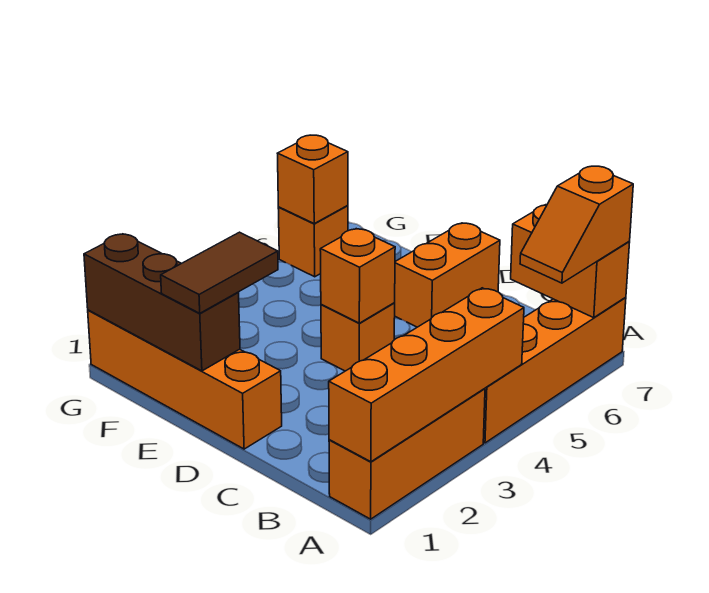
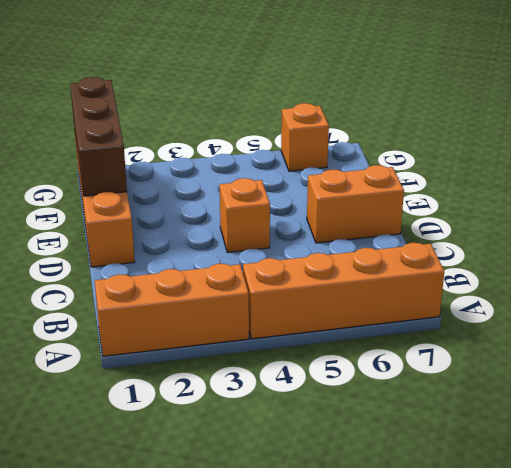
none -> orange 1x4 brick [329,288,524,462]
none -> orange 1x2 brick [511,205,630,318]
none -> orange 1x1 brick [320,229,395,323]

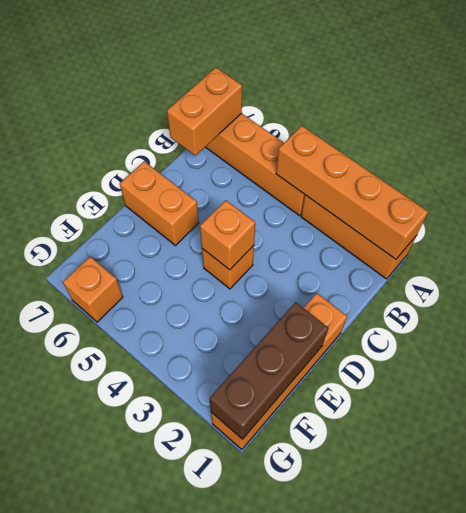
none -> orange 1x1 brick [278,135,348,223]
none -> orange 1x2 slope [520,166,633,283]
none -> brown 1x2 tile [161,232,278,313]

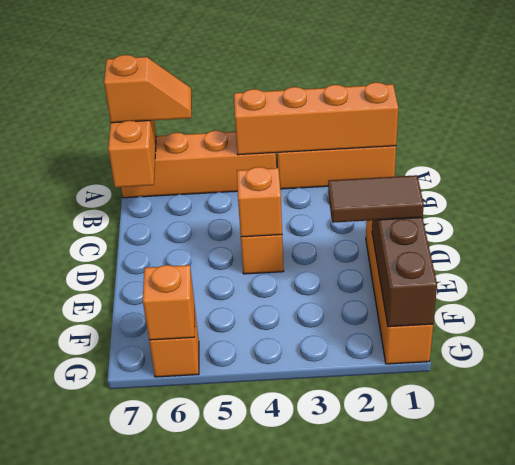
none -> orange 1x2 brick [395,223,500,327]

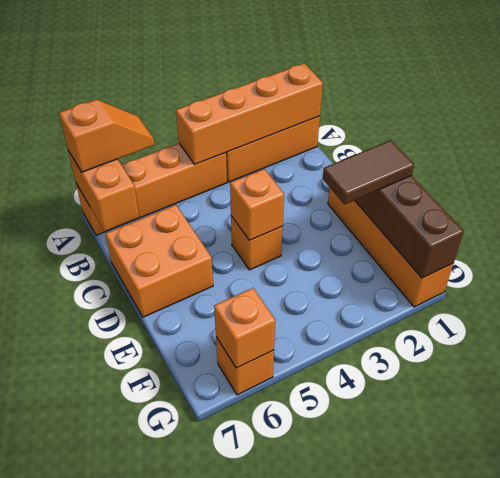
orange 2x2 brick [105,205,213,317] -> orange 1x2 brick [395,223,500,327]

